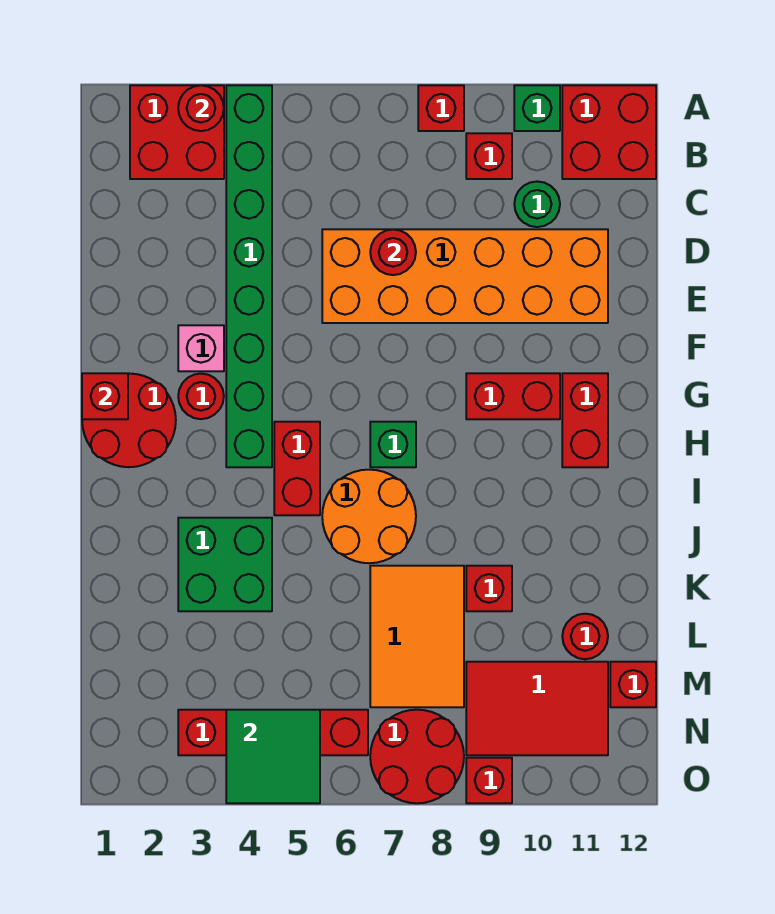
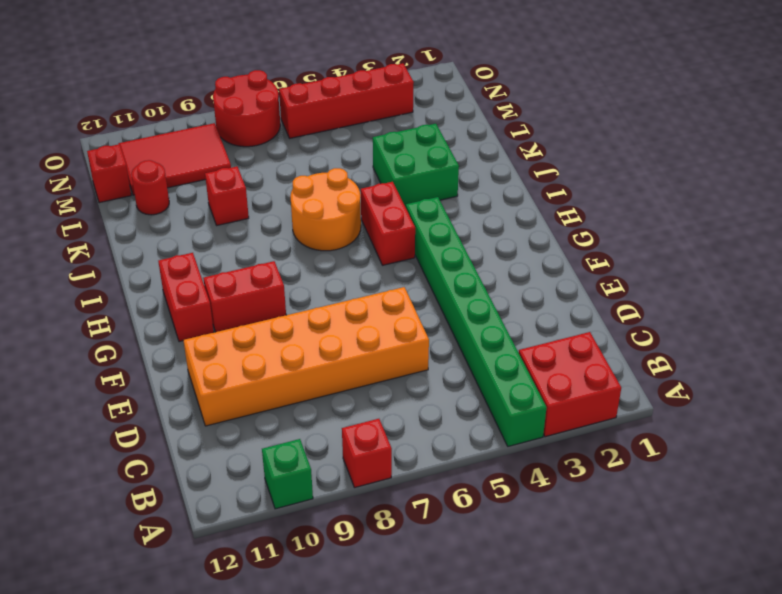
none -> red 2x2 brick [562,85,656,179]
none -> red 1x1 brick [466,133,512,179]
none -> green 1x1 round brick [514,181,560,227]

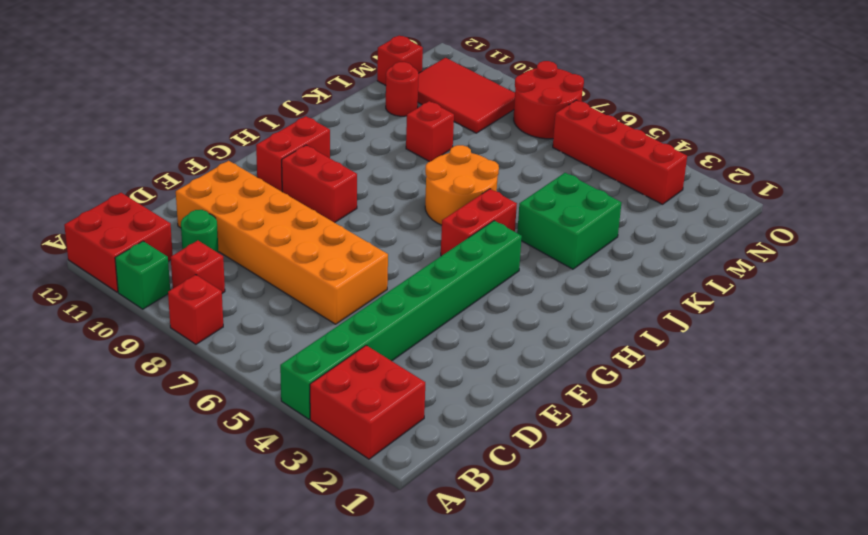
none -> pink 1x1 brick [178,325,224,371]
none -> red 2x2 round brick [82,374,176,467]
none -> red 1x1 round brick [178,374,224,419]

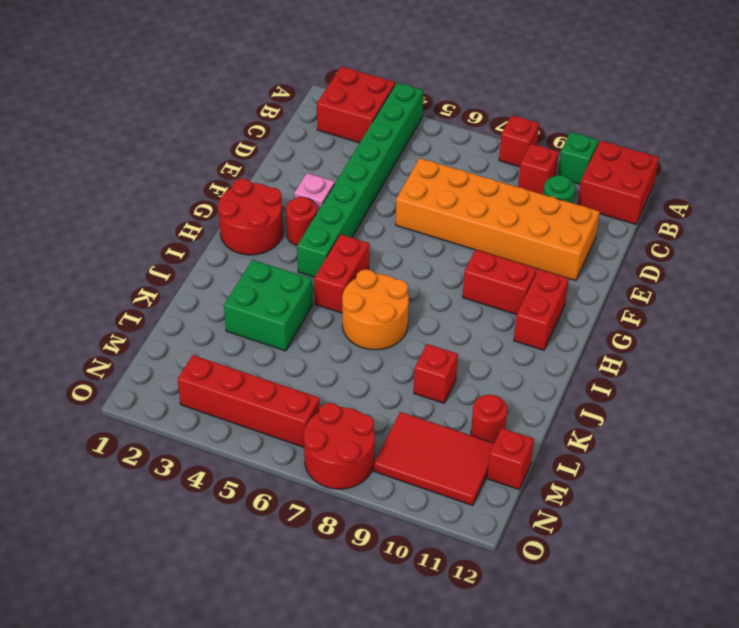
none -> green 1x1 brick [370,422,416,467]
none -> orange 2x3 tile [370,566,464,707]
none -> red 1x1 brick [466,758,512,803]

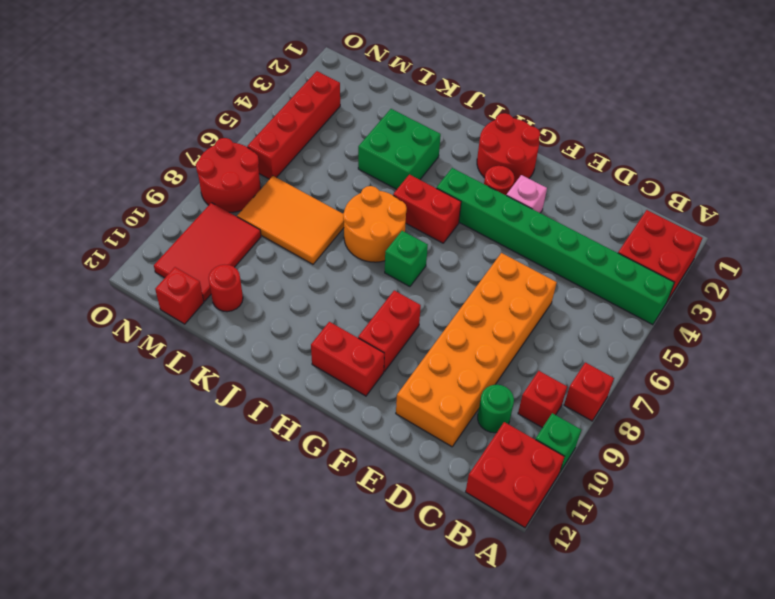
none -> red 1x1 brick [466,566,512,611]
none -> red 1x1 brick [466,758,512,803]
none -> red 1x1 round brick [178,85,224,131]

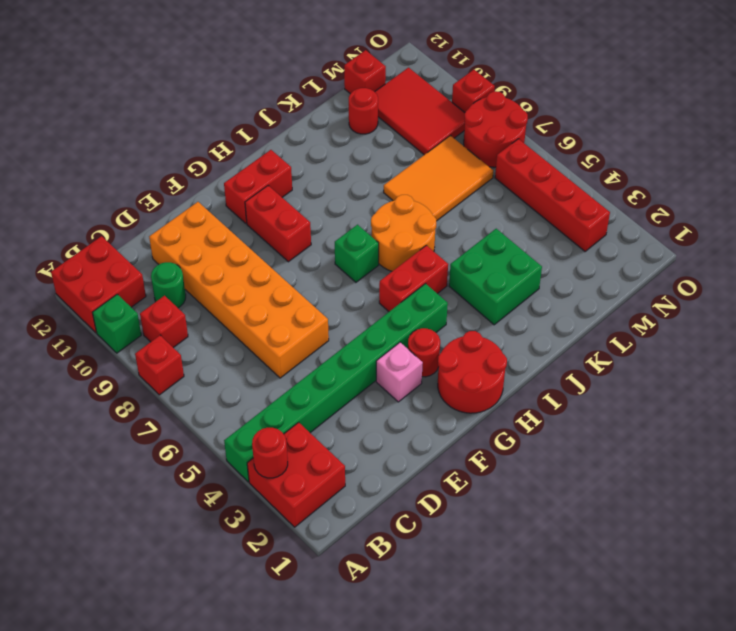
none -> red 1x1 brick [466,566,512,611]
none -> red 1x1 round brick [370,229,416,275]
none -> red 1x1 brick [82,373,128,419]

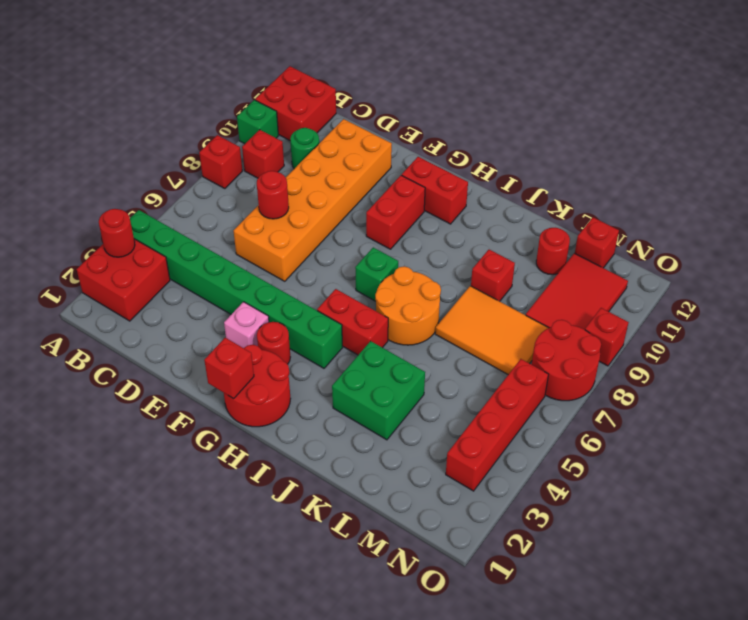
none -> green 2x2 tile [226,710,320,803]

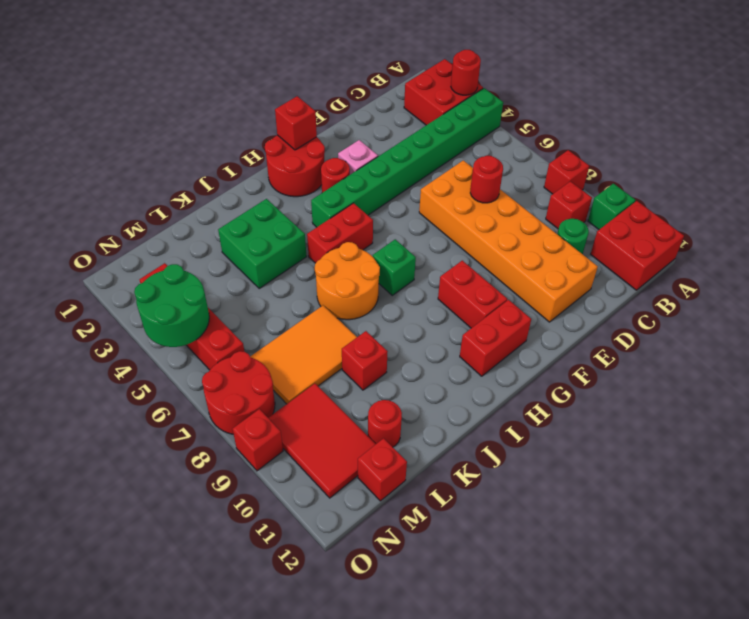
green 2x2 round brick [134,264,209,347] -> green 2x2 tile [226,710,320,803]

